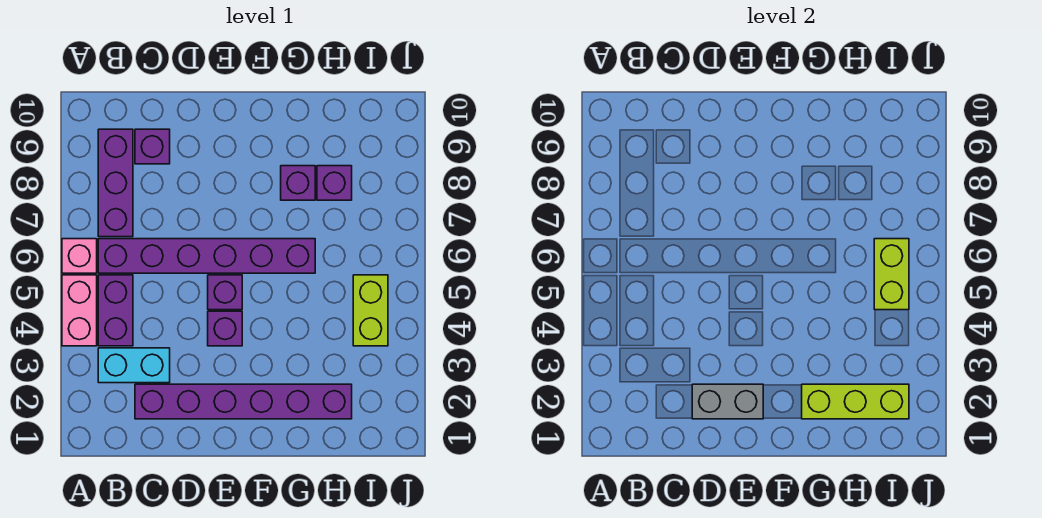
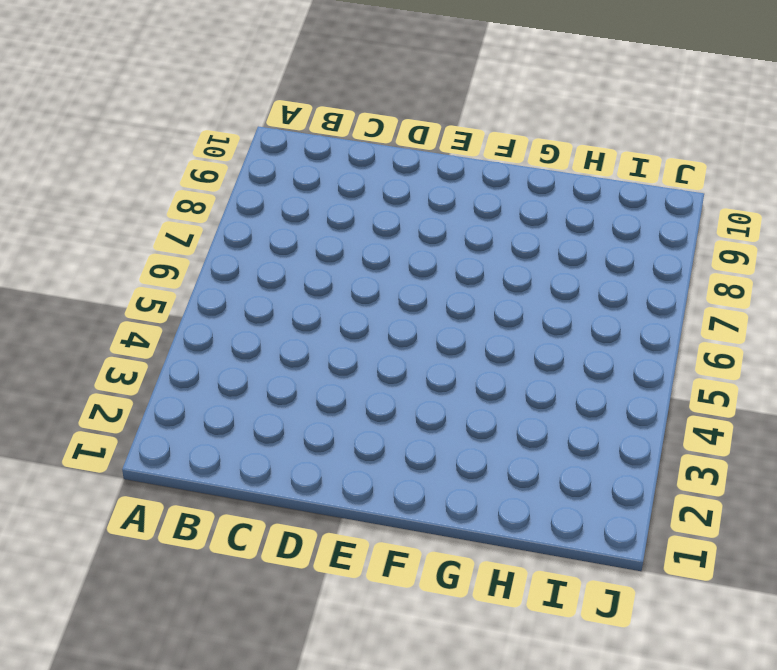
none -> pink 1x2 brick [62,275,97,346]
none -> pink 1x1 brick [62,239,97,273]
none -> cyan 1x2 brick [98,348,170,383]

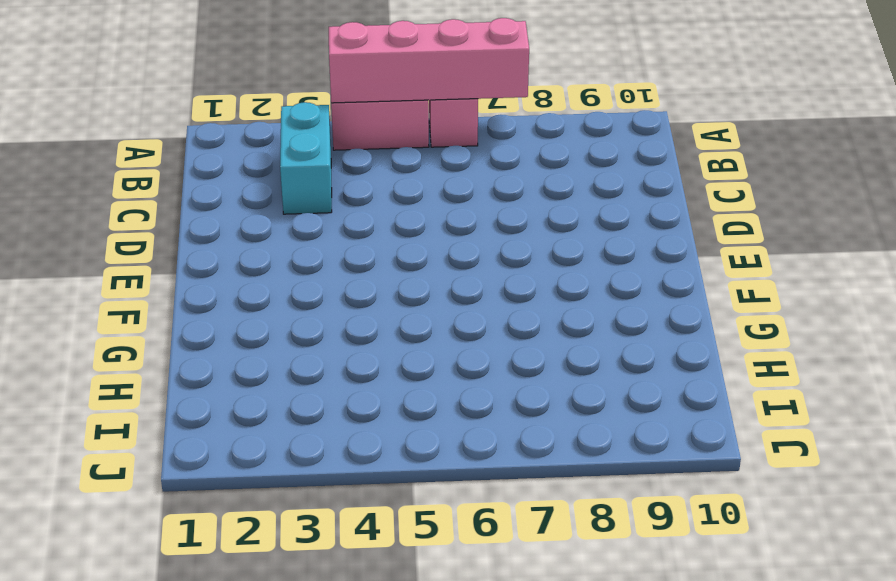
pink 1x4 brick [329,18,529,103] -> none
none -> purple 1x2 brick [98,275,133,346]
none -> purple 1x6 brick [98,239,315,273]
none -> purple 1x3 brick [98,129,133,237]

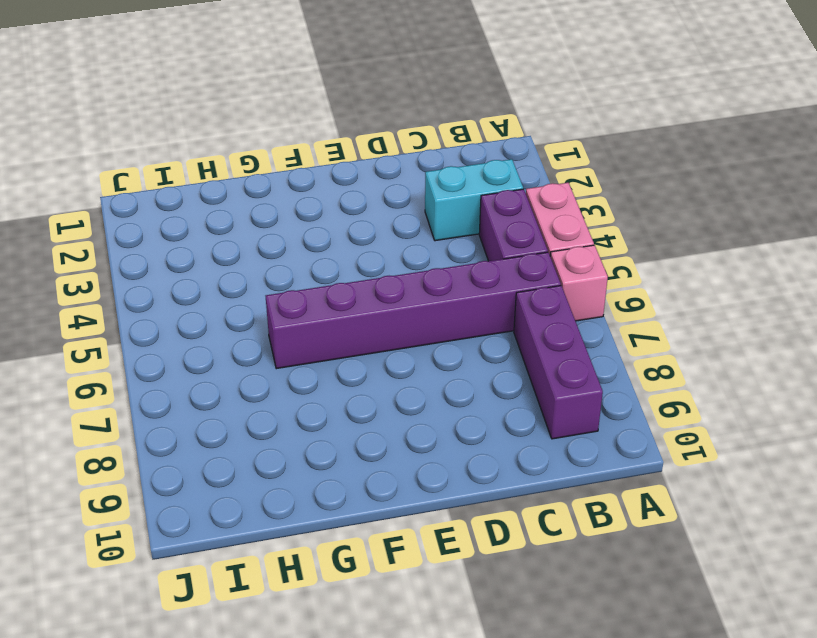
none -> purple 1x6 brick [135,384,352,419]
none -> purple 1x1 brick [135,129,170,164]
none -> purple 1x1 brick [208,311,242,346]

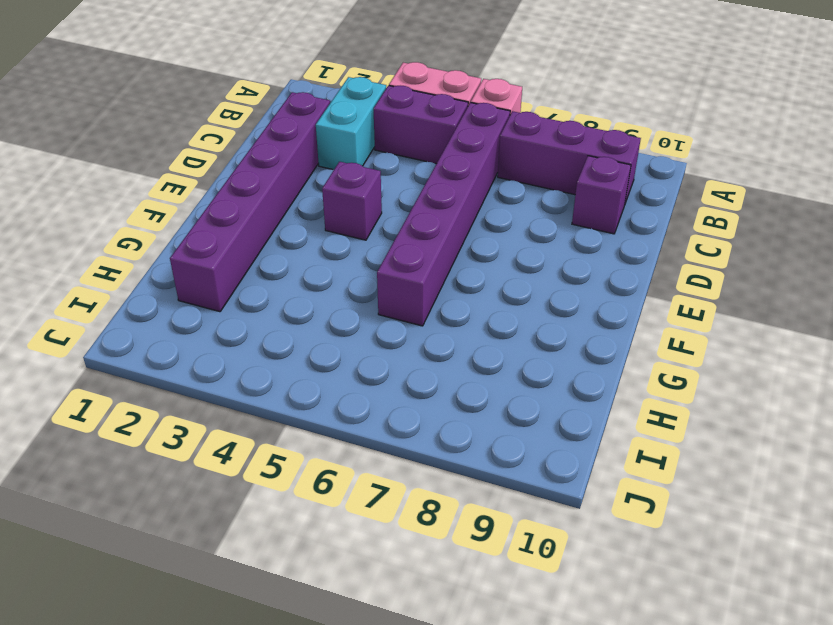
none -> purple 1x1 brick [208,275,242,310]
none -> purple 1x1 brick [281,166,315,200]
none -> purple 1x1 brick [317,166,352,200]

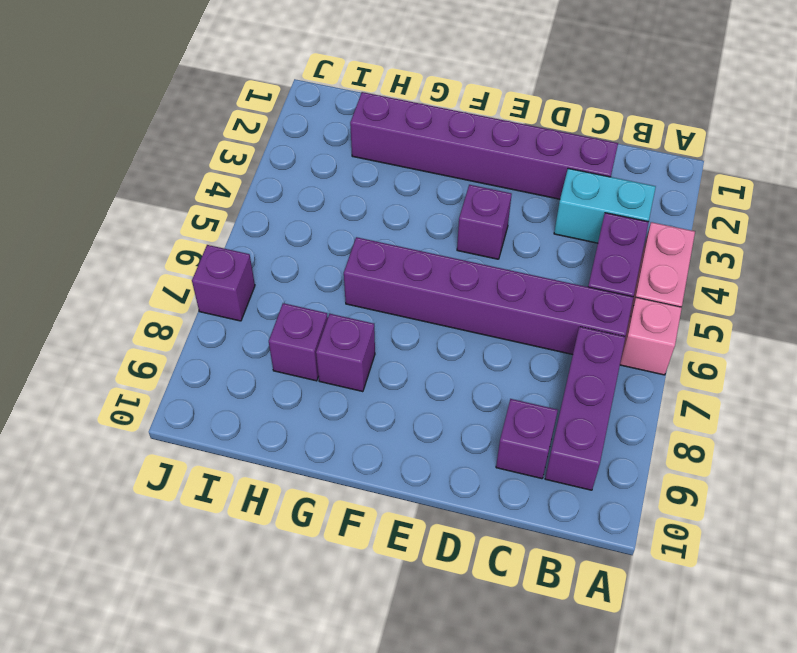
purple 1x1 brick [192,245,255,321] -> purple 1x1 brick moved to [208,275,242,310]
none -> lime 1x2 brick [353,275,388,346]
none -> grey 1x2 brick [692,384,763,419]
none -> lime 1x3 brick [802,384,909,419]

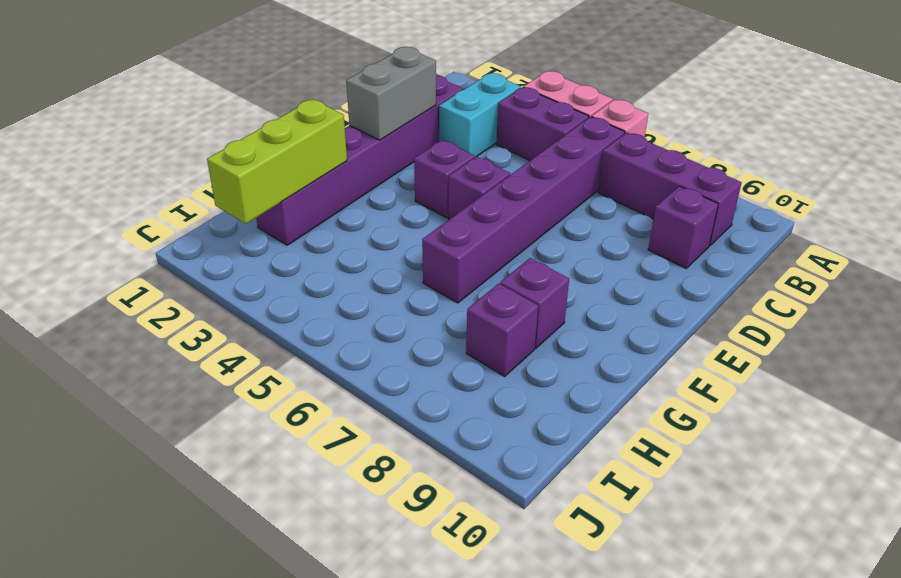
none -> lime 1x2 brick [353,275,388,346]
none -> lime 1x2 brick [874,239,909,310]

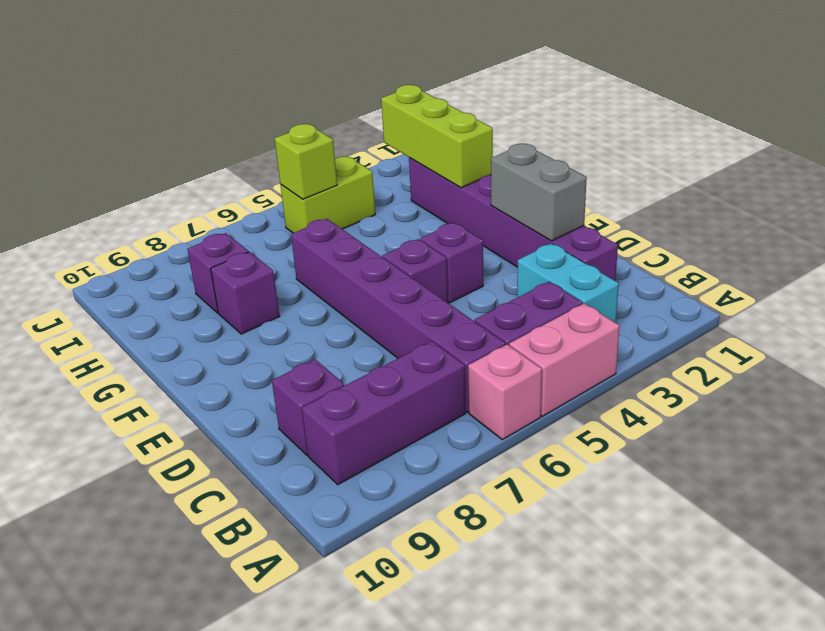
lime 1x1 brick [275,124,337,199] -> lime 1x2 brick [874,239,909,310]

